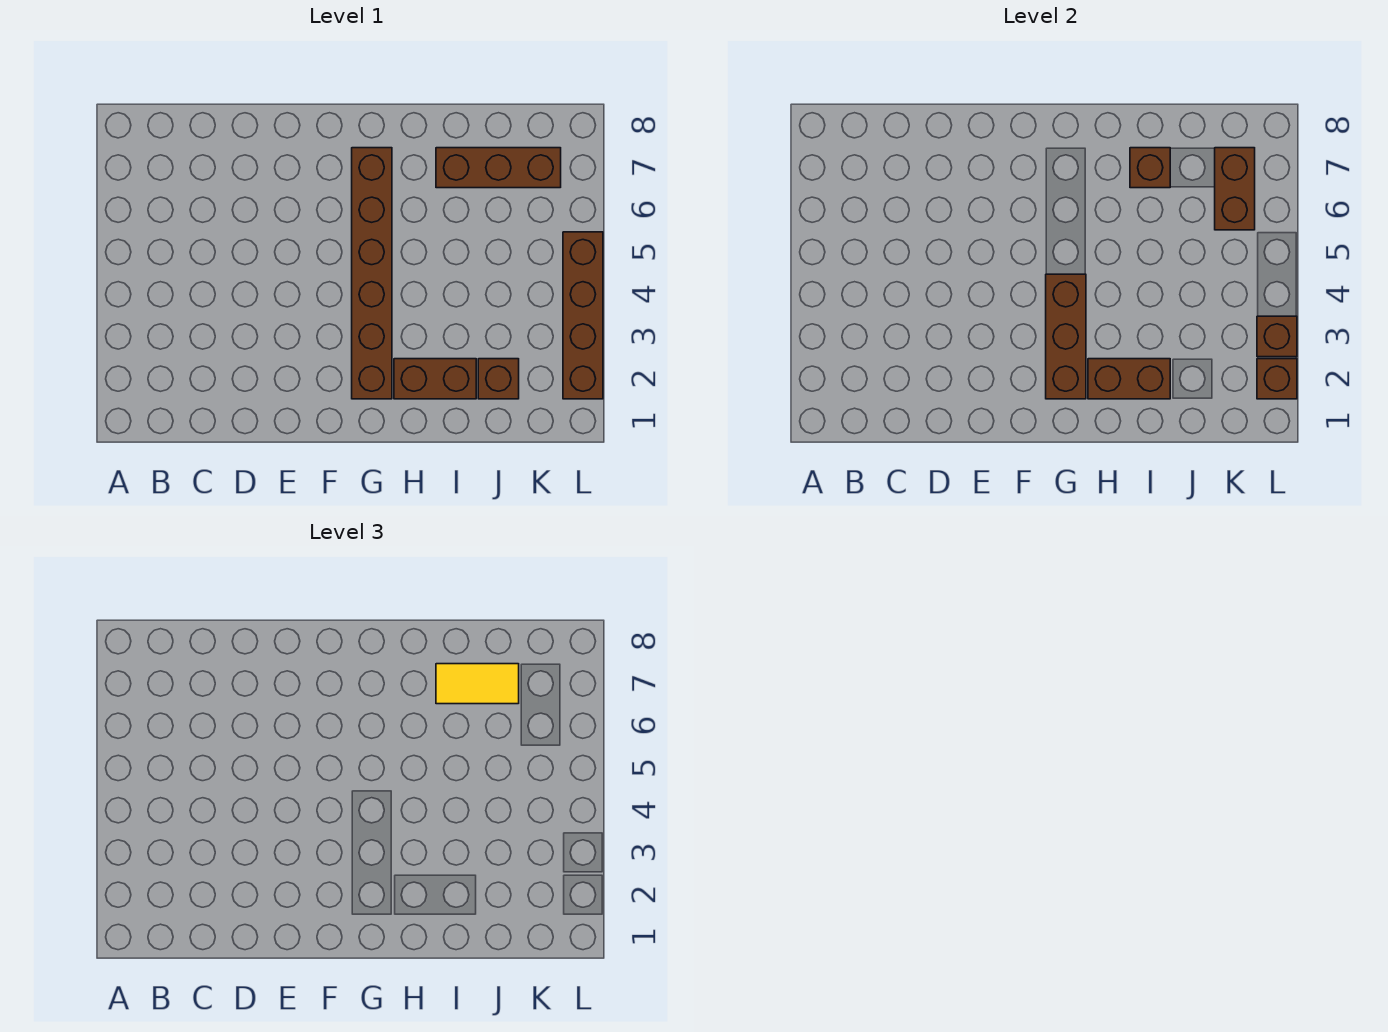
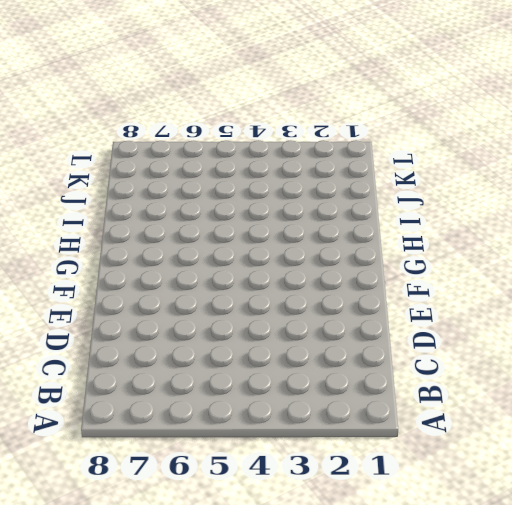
none -> brown 1x6 brick [352,148,392,399]
none -> brown 1x2 brick [394,359,476,399]
none -> brown 1x3 brick [436,148,561,188]

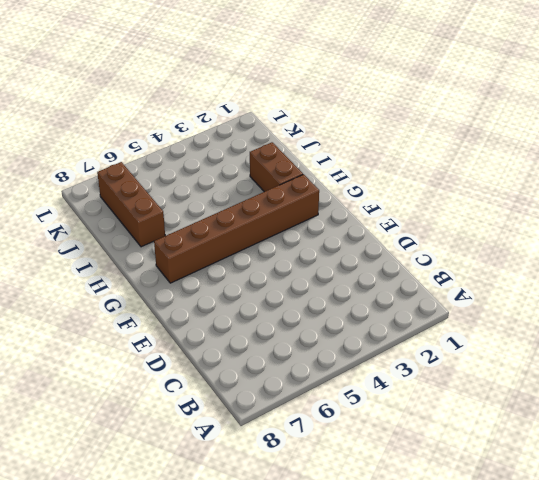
none -> brown 1x1 brick [478,359,519,399]
none -> brown 1x4 brick [563,232,603,399]
none -> brown 1x3 brick [1046,274,1086,399]

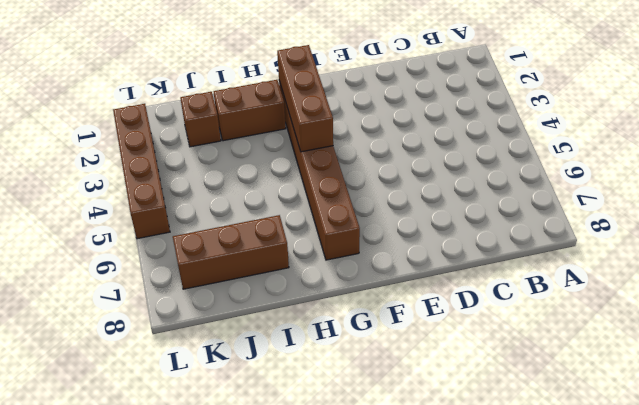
none -> brown 1x2 brick [1088,359,1170,399]
none -> brown 1x1 brick [1130,148,1170,188]
none -> brown 1x2 brick [1215,148,1255,230]

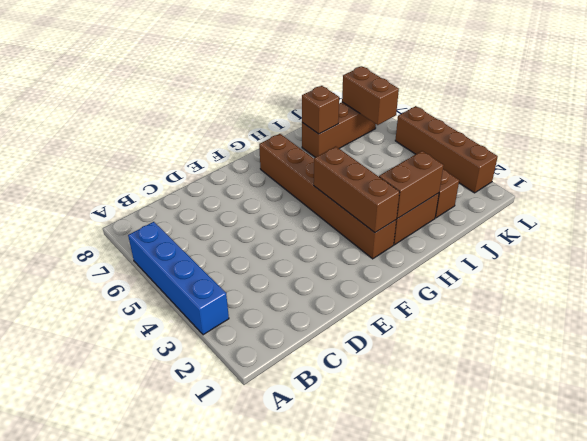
blue 1x4 brick [128,222,229,335] -> none
none -> brown 1x1 brick [1257,359,1297,399]
none -> brown 1x1 brick [1257,316,1297,357]
none -> yellow 1x2 tile [436,664,519,704]

